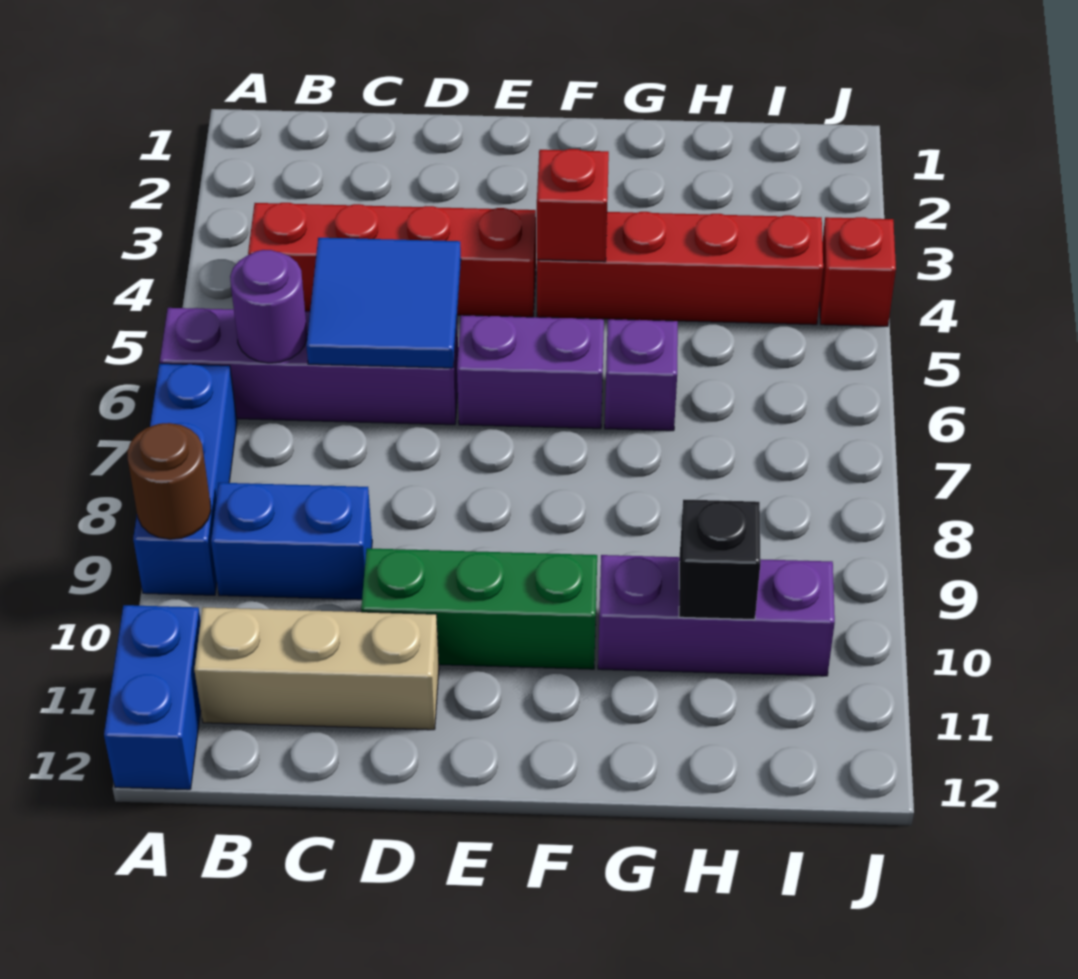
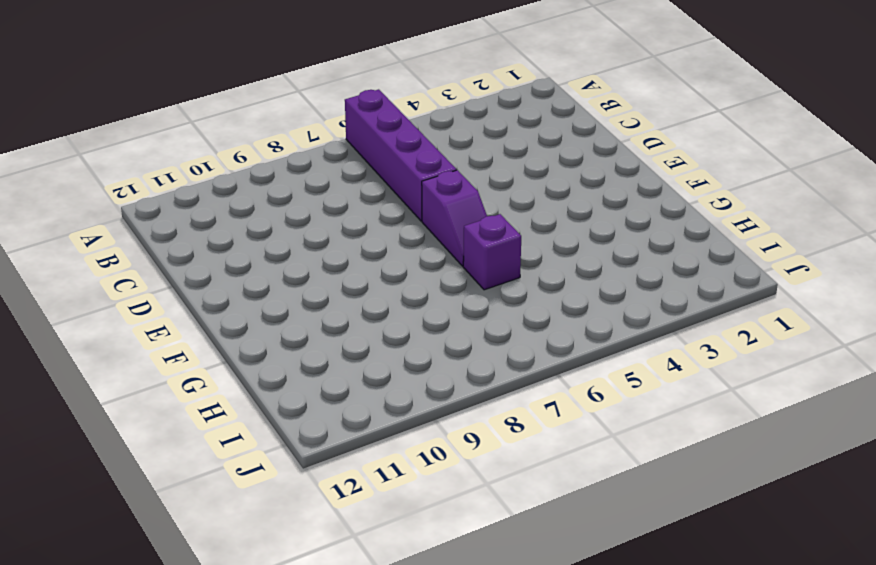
purple 1x2 slope [422,170,487,266] -> purple 1x2 brick [457,315,604,429]
none -> blue 1x3 brick [133,364,237,595]
none -> blue 1x2 brick [104,605,201,790]
none -> red 1x4 brick [248,203,536,317]

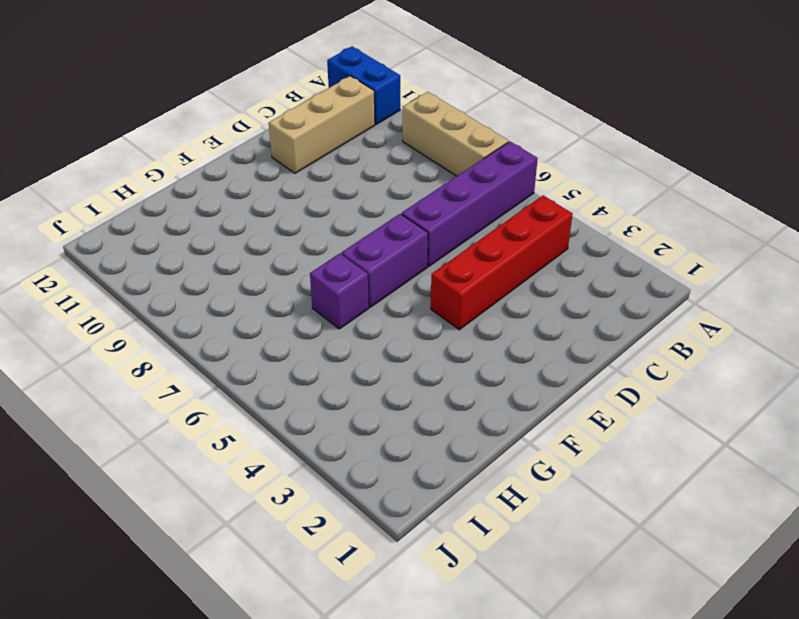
tan 1x3 brick [403,92,508,176] -> blue 1x3 brick [133,364,237,595]
none -> blue 1x2 brick [211,483,372,600]
none -> green 1x3 brick [361,548,597,669]
none -> red 1x4 brick [537,212,823,325]

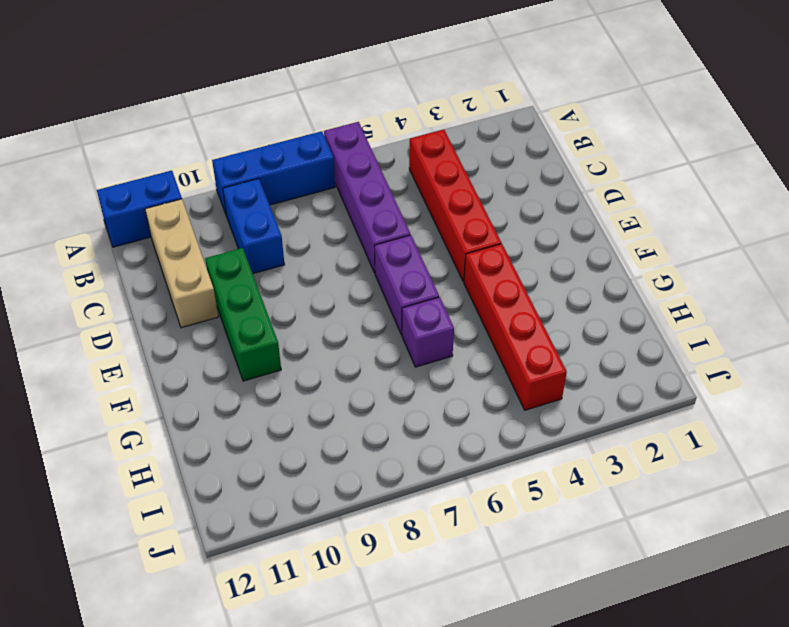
none -> purple 1x3 brick [598,555,835,676]
none -> red 1x1 brick [820,217,896,326]
none -> brown 1x1 round brick [127,423,211,539]

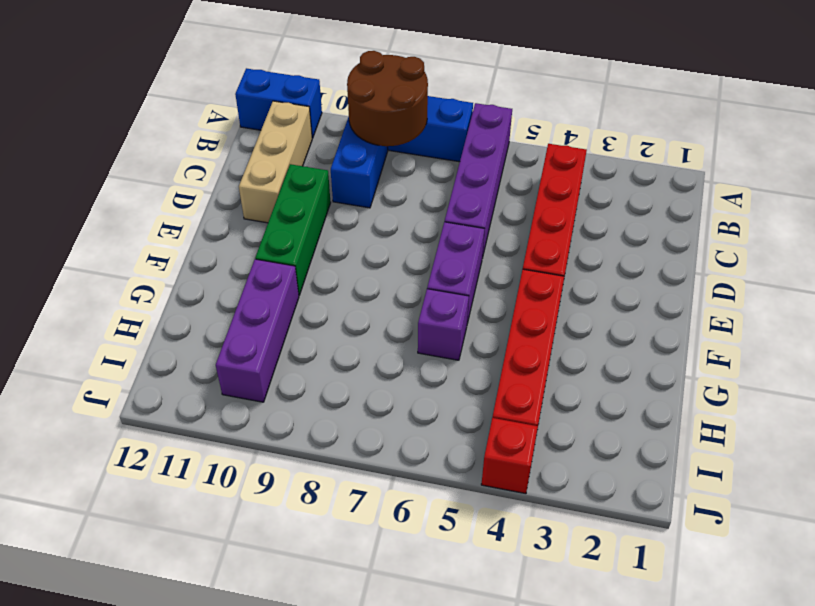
brown 2x2 round brick [347,51,428,146] -> brown 1x1 round brick [127,423,211,539]
none -> purple 1x1 round brick [230,250,307,363]
none -> blue 2x2 tile [306,238,461,368]
none -> red 1x1 brick [537,149,609,262]

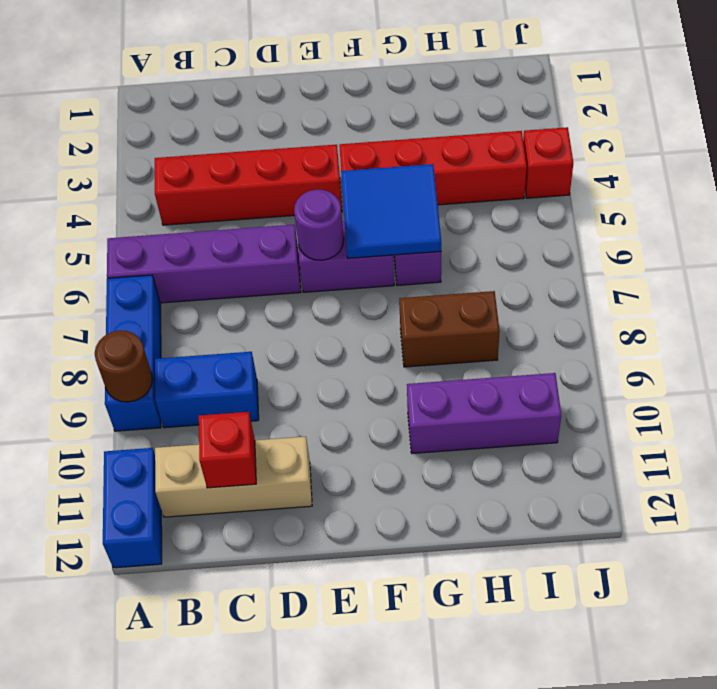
red 1x1 brick [199,412,256,488] -> red 1x1 brick moved to [537,149,609,262]
purple 1x1 round brick [294,190,344,260] -> purple 1x1 round brick moved to [230,250,307,363]
blue 2x2 tile [341,164,441,258] -> blue 2x2 tile moved to [306,238,461,368]
brown 1x2 brick [399,291,500,367] -> none
none -> green 1x3 brick [361,548,597,669]
none -> black 1x1 brick [679,500,761,620]

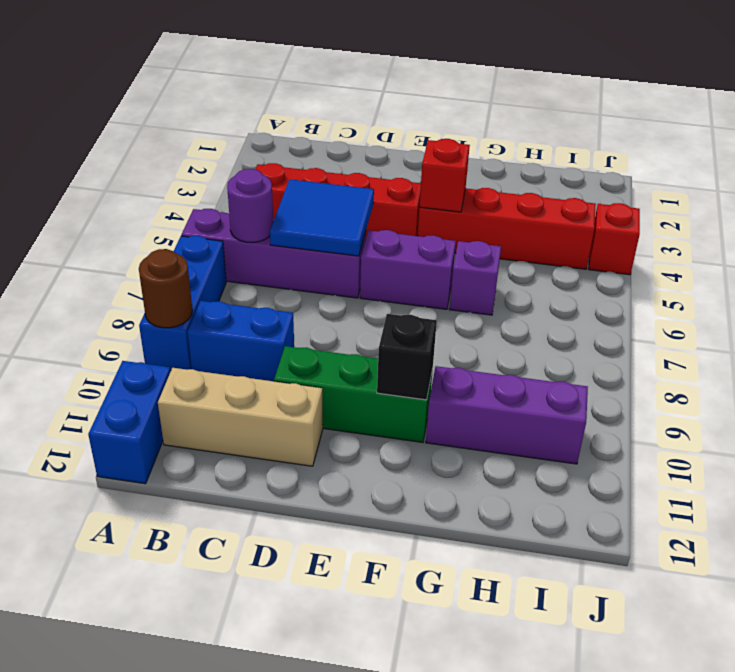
black 1x1 brick [377,314,437,400] -> black 1x1 brick moved to [679,500,761,620]

